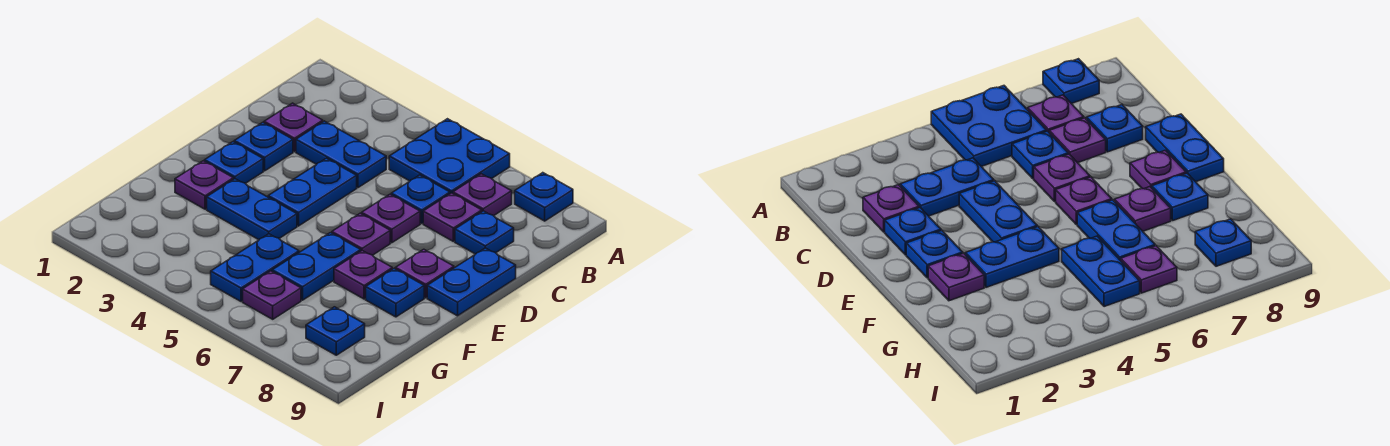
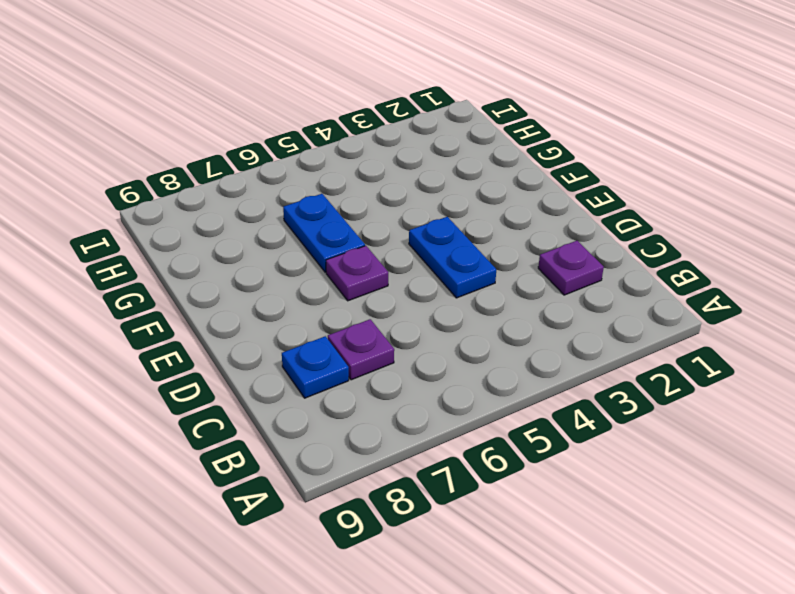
none -> blue 2x2 plate [389,119,510,194]
none -> blue 1x1 plate [515,173,573,221]
none -> purple 1x1 plate [453,174,512,216]

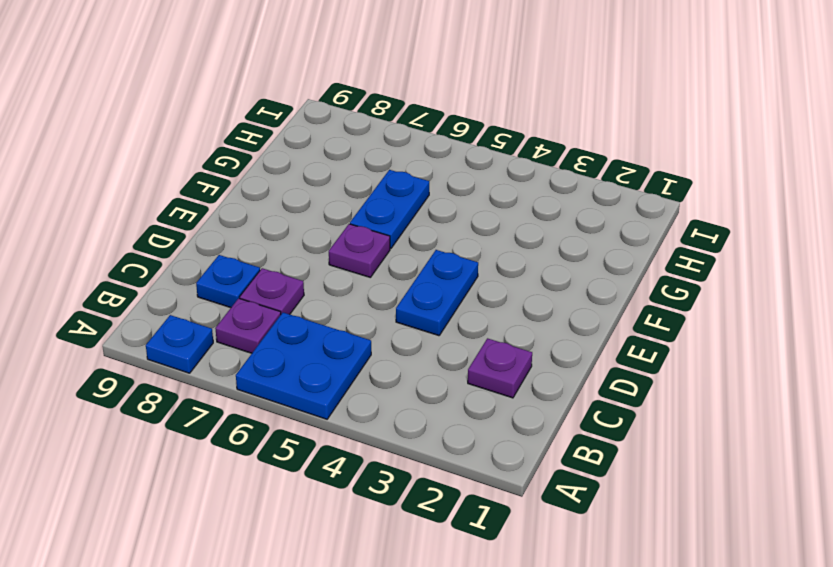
none -> blue 1x2 plate [296,121,386,188]
none -> blue 1x1 plate [391,175,450,223]
none -> blue 1x1 plate [234,122,293,171]

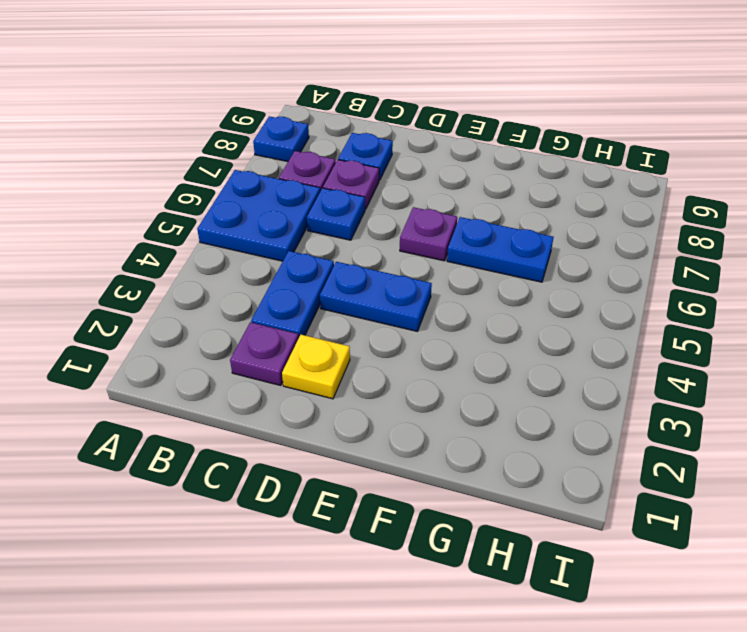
yellow 1x1 plate [282,335,350,399] -> blue 1x1 plate [234,122,293,171]
none -> purple 1x1 plate [362,194,420,243]
none -> blue 1x2 plate [427,248,516,316]
none -> blue 1x1 plate [205,142,263,183]

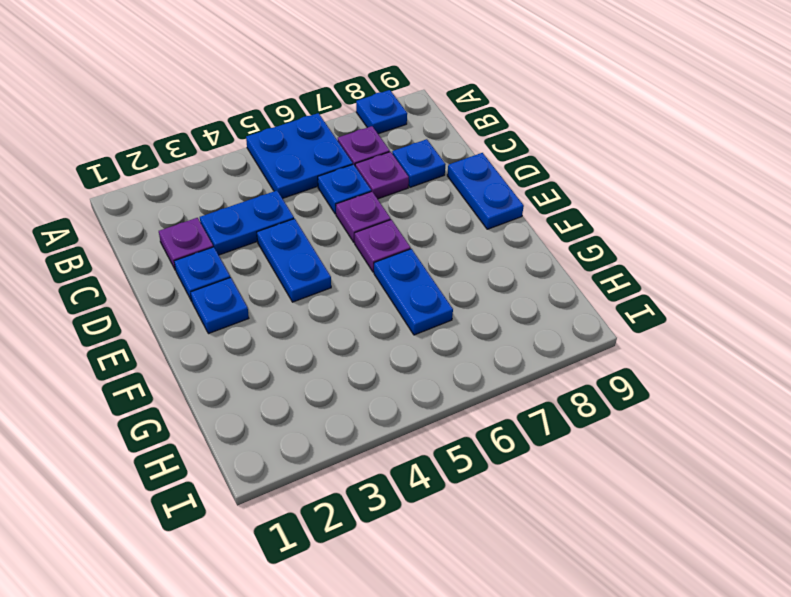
none -> purple 1x1 plate [395,249,454,298]
none -> purple 1x1 plate [175,161,233,209]
none -> blue 1x2 plate [207,179,297,240]

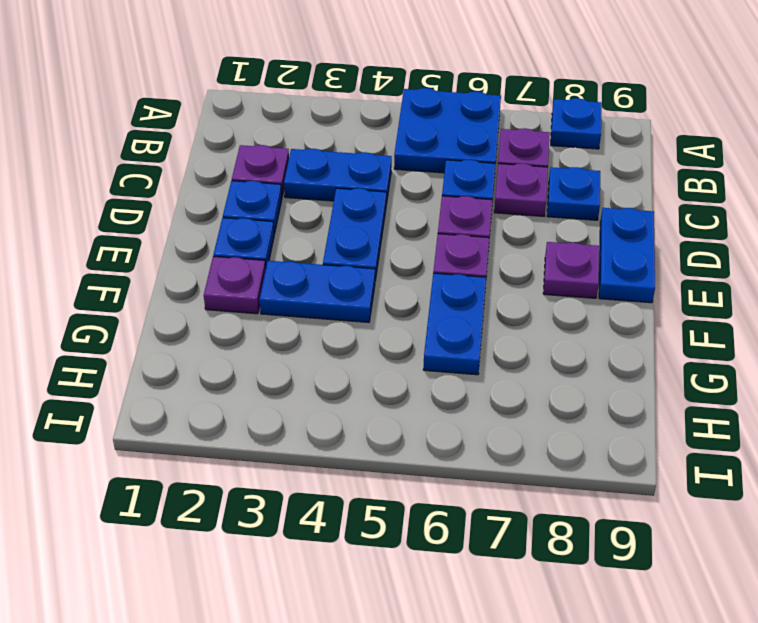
none -> purple 1x1 plate [334,251,392,299]
none -> blue 1x1 plate [366,269,424,317]
none -> blue 1x2 plate [211,234,299,301]

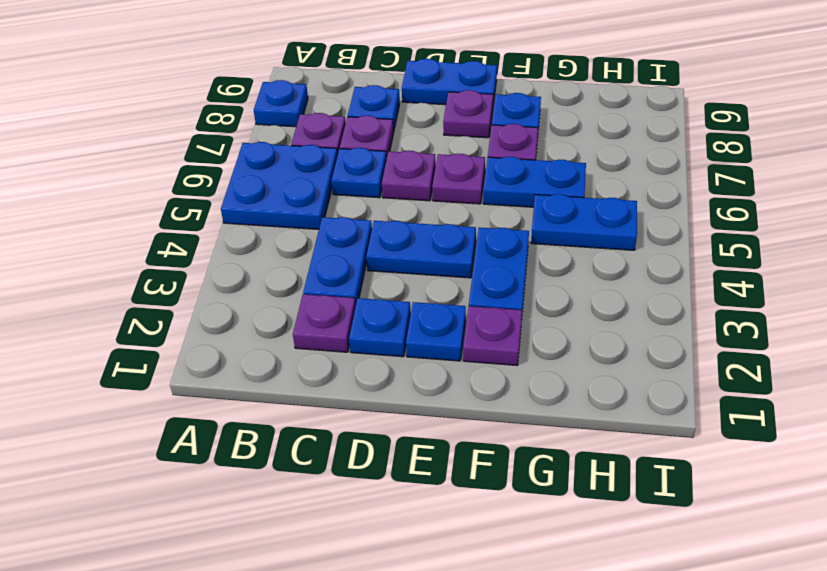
none -> purple 1x1 plate [243,271,301,319]
none -> blue 1x1 plate [306,307,365,355]

